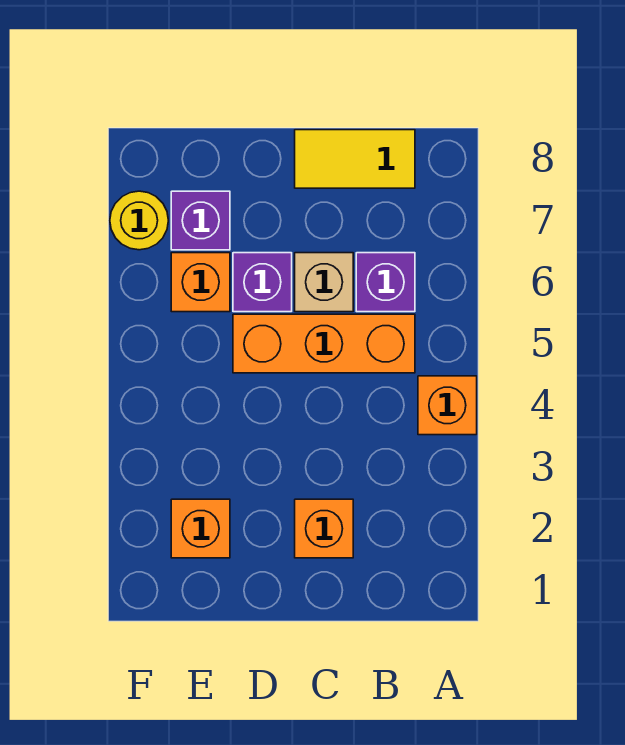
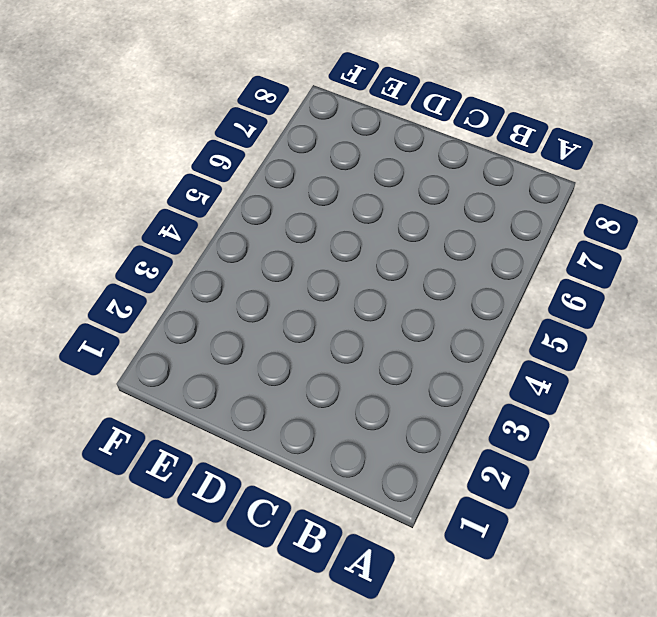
none -> orange 1x1 brick [418,376,477,435]
none -> orange 1x3 brick [233,314,415,373]

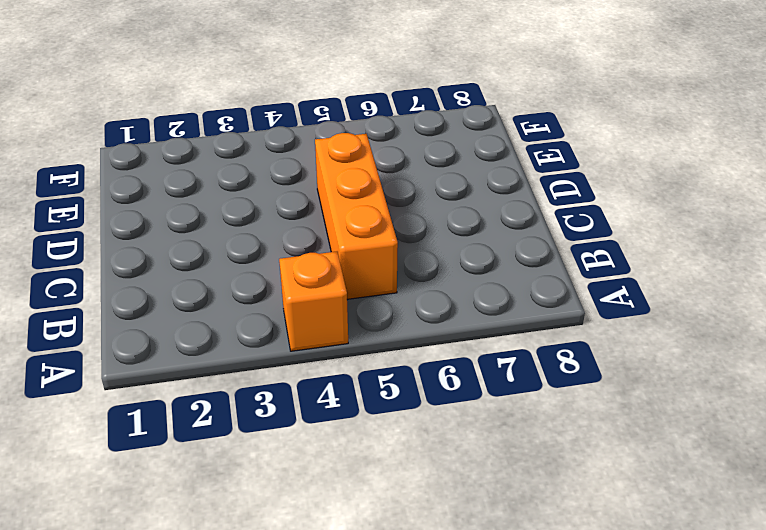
none -> purple 1x1 brick [356,253,415,312]
none -> yellow 1x2 tile [295,130,415,188]

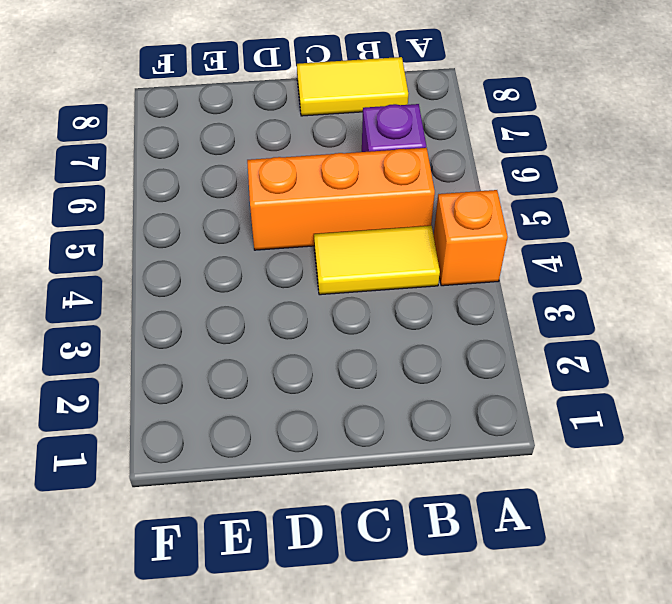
yellow 1x2 tile [314,226,440,295] -> none
none -> orange 1x1 brick [295,499,353,558]
none -> tan 1x1 brick [295,253,353,312]

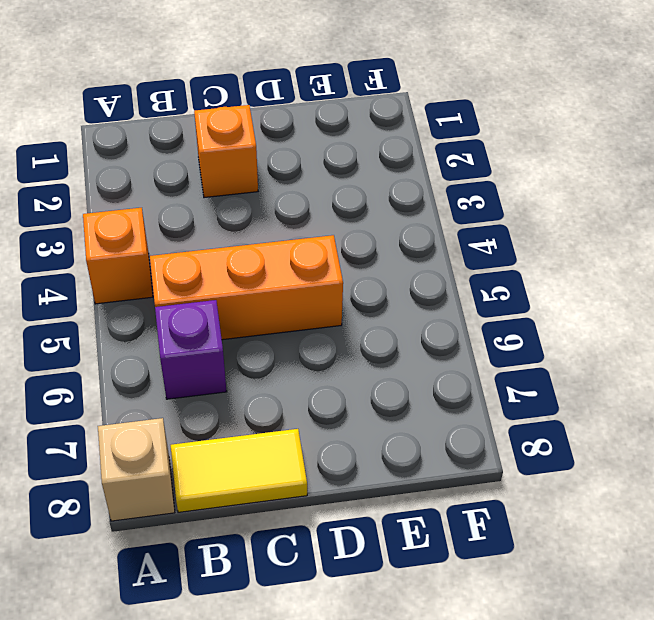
tan 1x1 brick [98,418,175,521] -> tan 1x1 brick moved to [295,253,353,312]
none -> purple 1x1 brick [233,253,292,312]
none -> orange 1x1 brick [171,499,230,558]

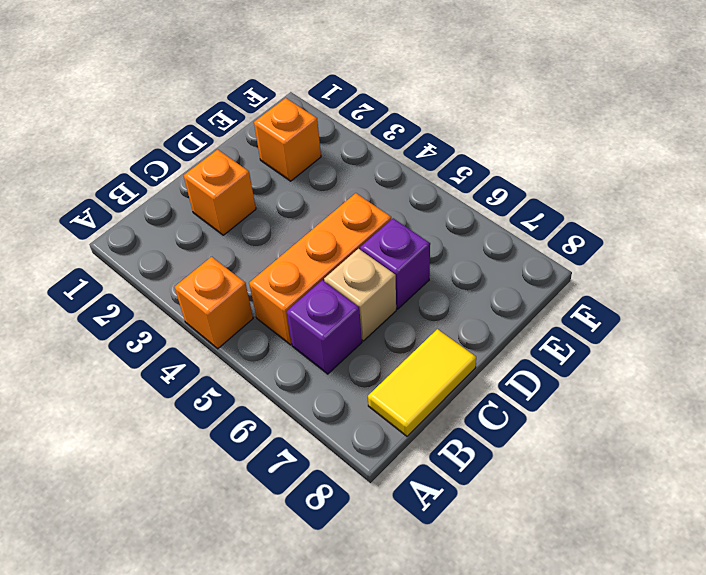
none -> orange 1x1 brick [171,253,230,312]
none -> purple 1x1 brick [171,191,230,250]

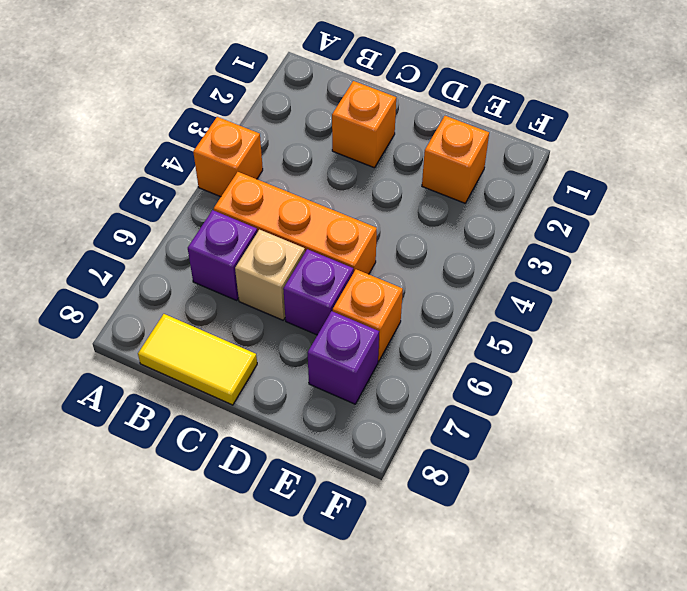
none -> yellow 1x1 round brick [110,191,168,250]

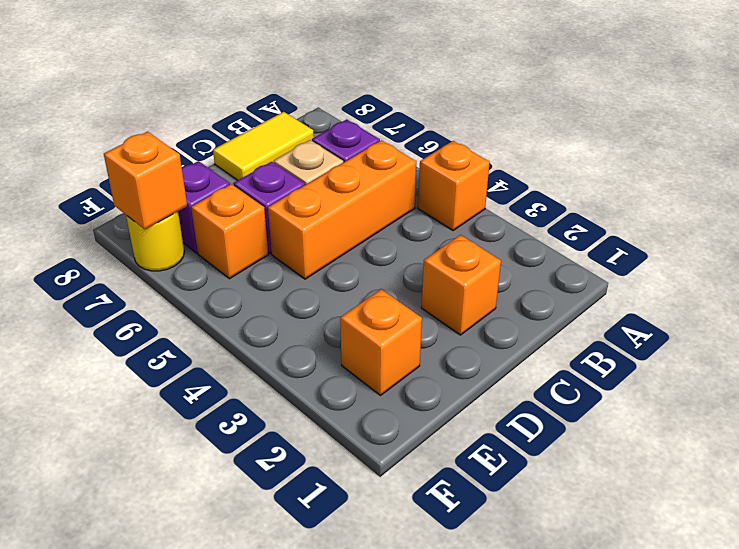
orange 1x1 brick [104,132,187,229] -> none

